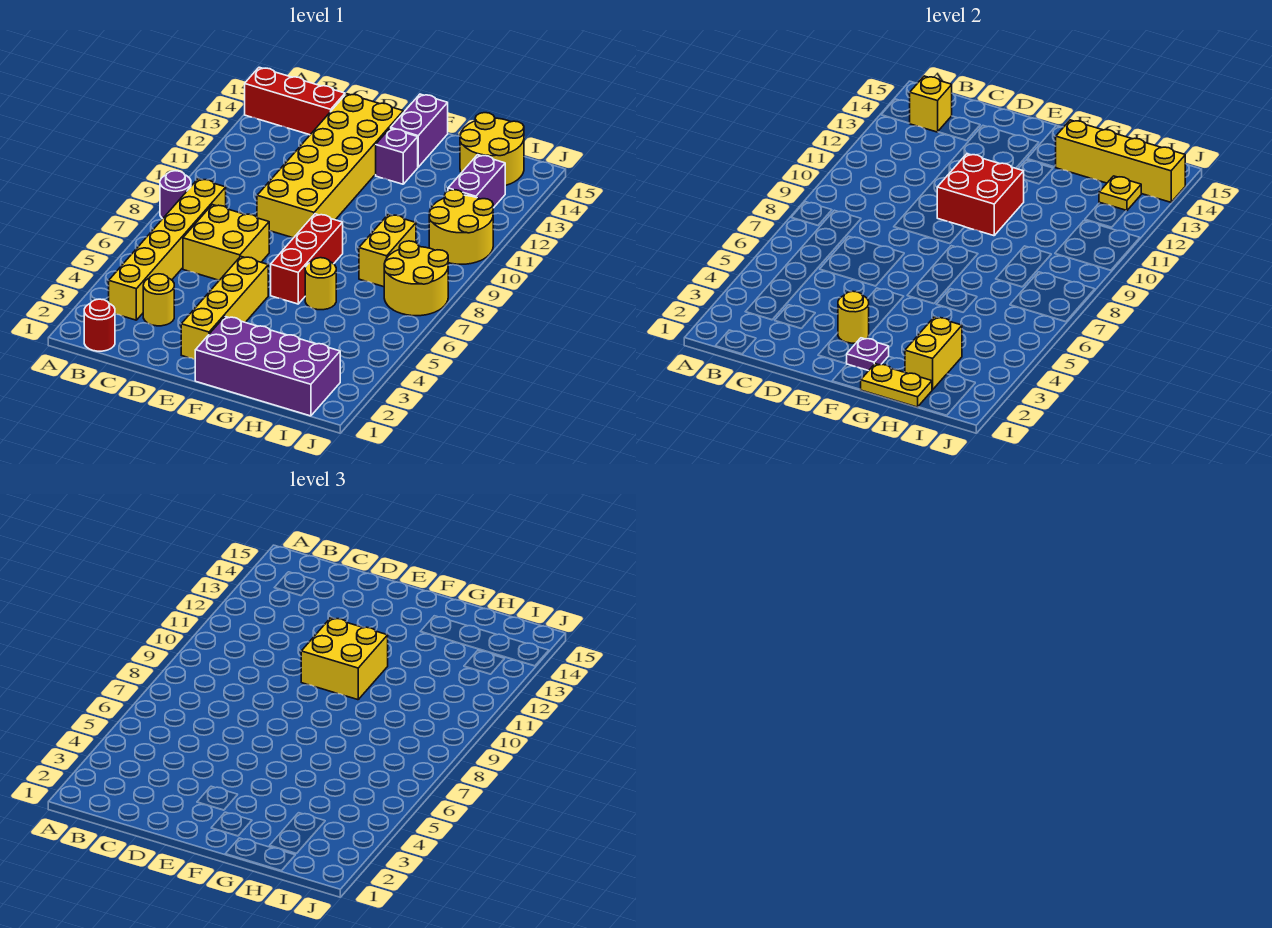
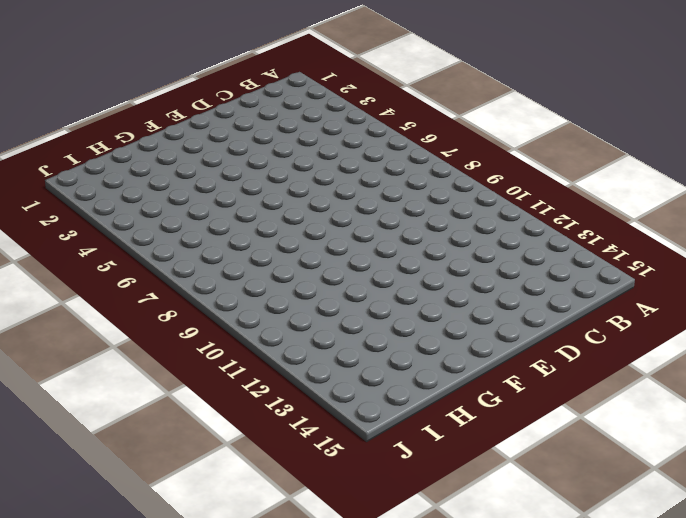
none -> purple 1x1 round brick [160,171,191,219]
none -> red 1x3 brick [245,67,345,135]
none -> red 1x1 round brick [84,299,115,351]

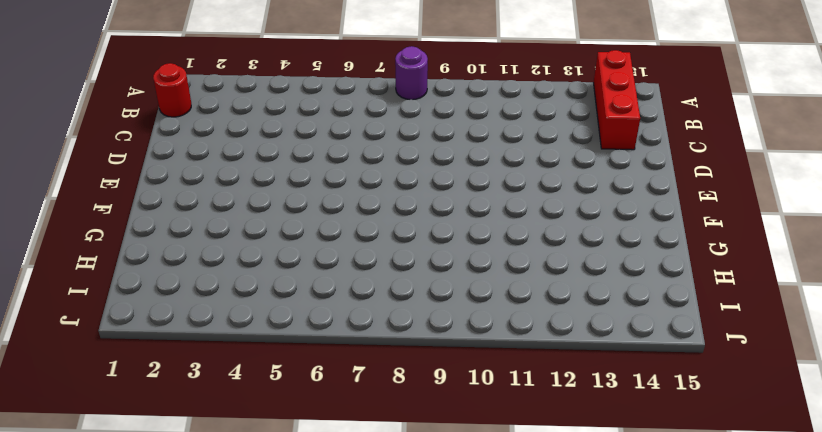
none -> yellow 1x6 brick [108,179,226,320]
none -> yellow 1x1 round brick [143,274,174,326]
none -> yellow 2x2 brick [183,205,269,280]

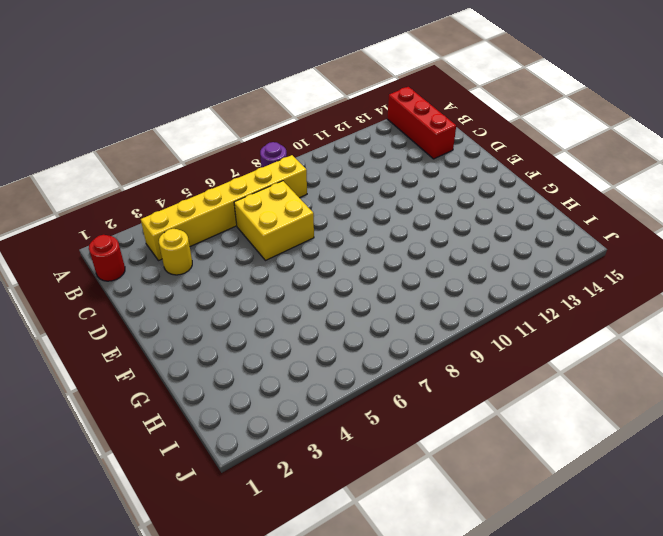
none -> yellow 2x6 brick [257,94,403,238]
none -> yellow 1x4 brick [181,256,268,360]
none -> purple 2x4 brick [195,317,340,416]

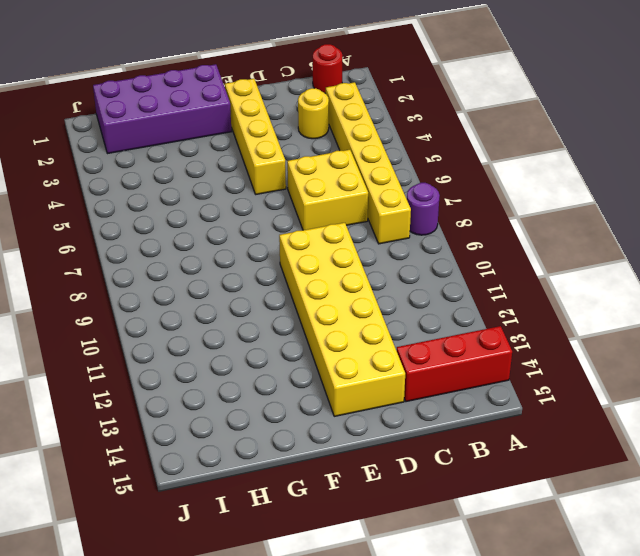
none -> red 1x3 brick [271,214,343,304]
none -> purple 1x1 brick [376,128,418,184]
none -> purple 1x2 brick [391,94,448,167]

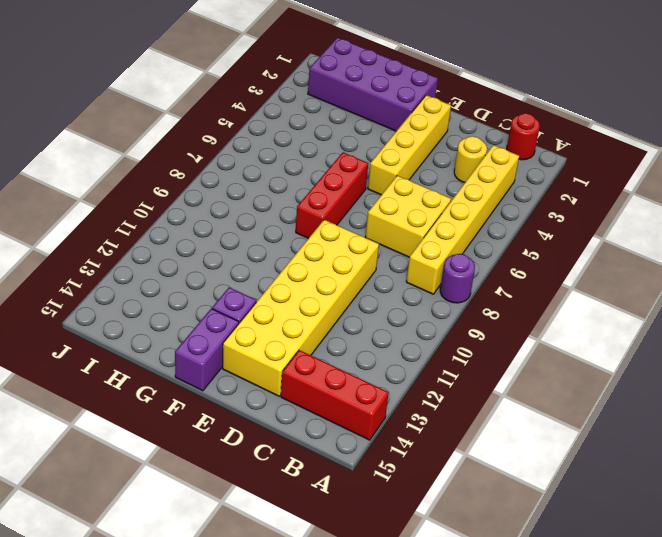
none -> yellow 1x1 round brick [305,258,336,310]
none -> yellow 1x2 brick [359,214,416,287]
none -> yellow 2x2 round brick [460,113,524,185]

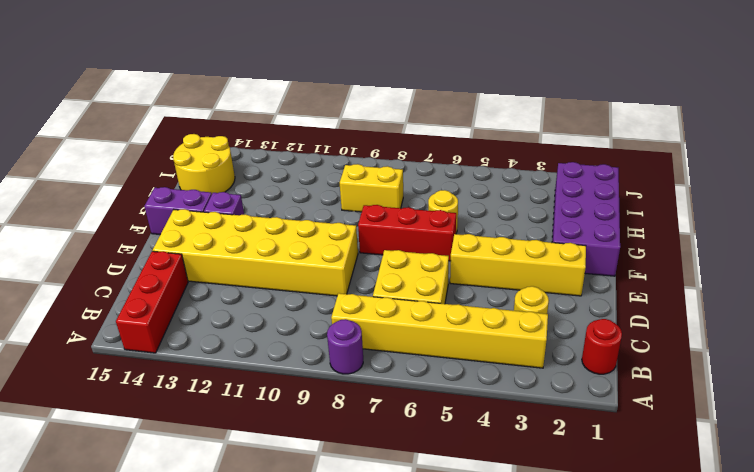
none -> yellow 2x2 round brick [384,241,448,316]
none -> yellow 2x2 round brick [429,190,493,264]
none -> purple 1x2 brick [448,155,505,208]

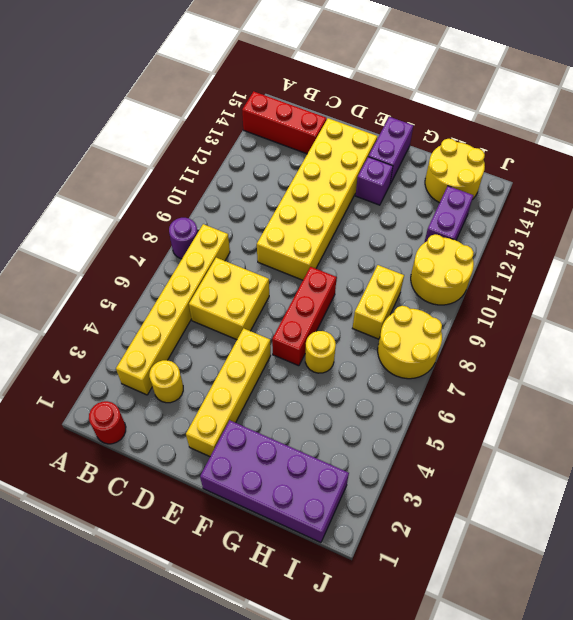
none -> yellow 1x1 brick [910,76,952,132]
none -> yellow 1x1 round brick [838,291,869,343]
none -> red 2x2 brick [937,154,1024,236]

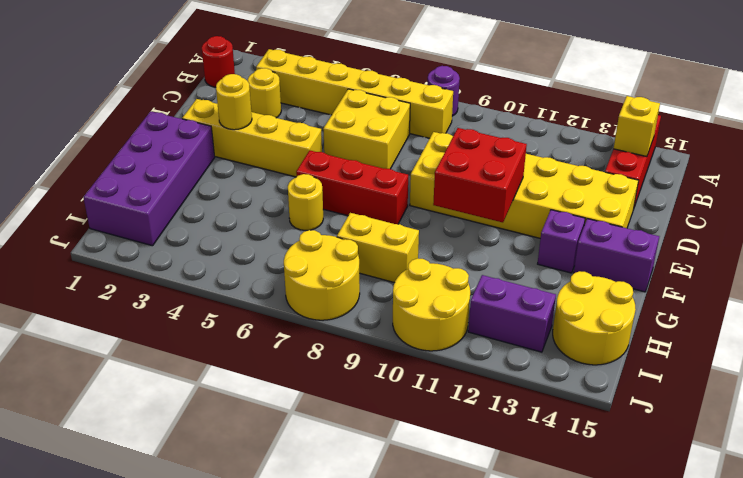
none -> purple 1x1 plate [846,338,889,371]
none -> yellow 1x2 plate [860,364,932,407]
none -> yellow 1x4 brick [1056,120,1185,202]

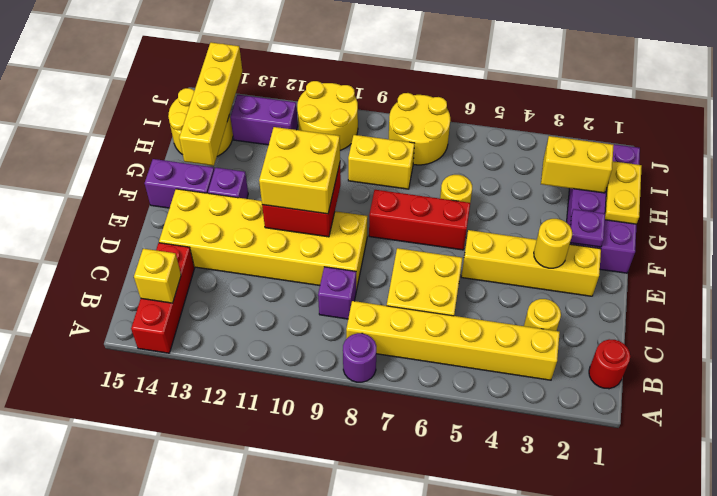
purple 1x1 brick [318,267,356,319] -> none
none -> yellow 1x1 plate [1099,176,1141,211]

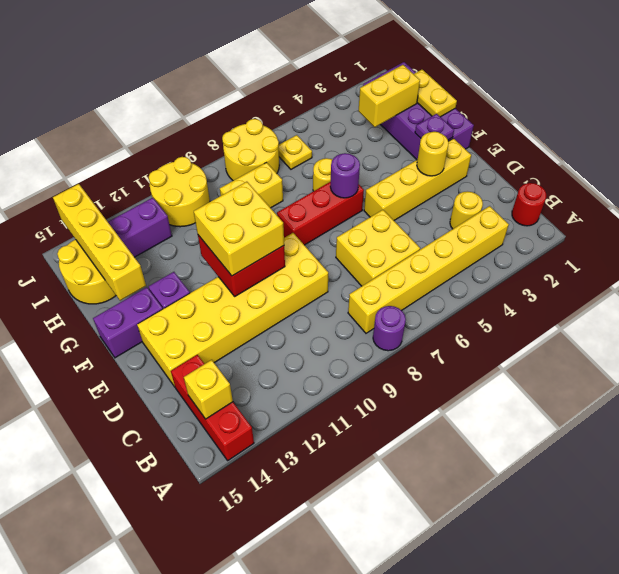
purple 1x1 round brick [330,153,360,198] -> none
yellow 1x1 plate [278,135,312,169] -> yellow 1x1 plate moved to [1099,176,1141,211]

